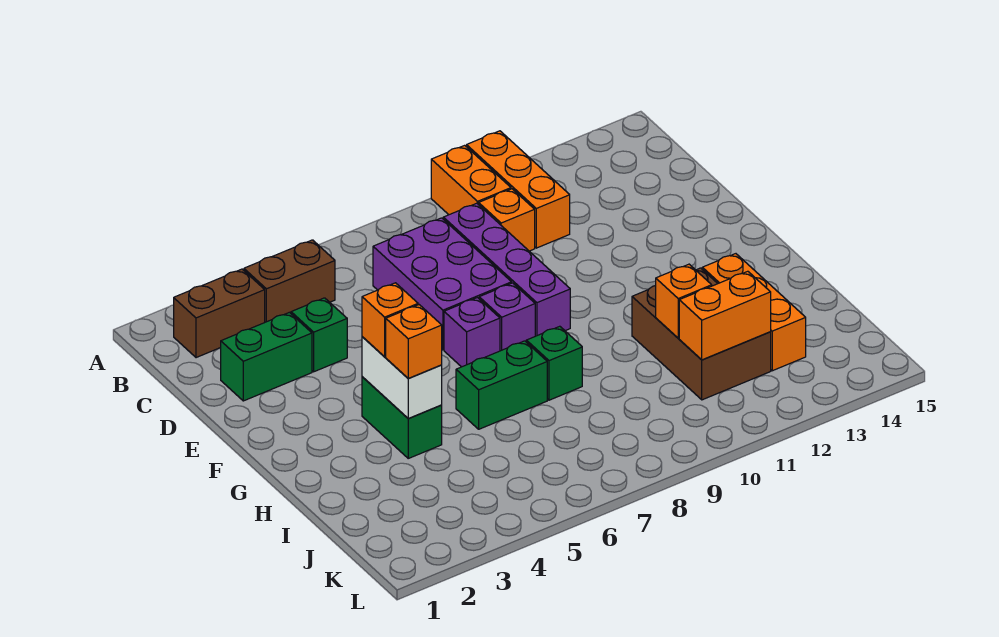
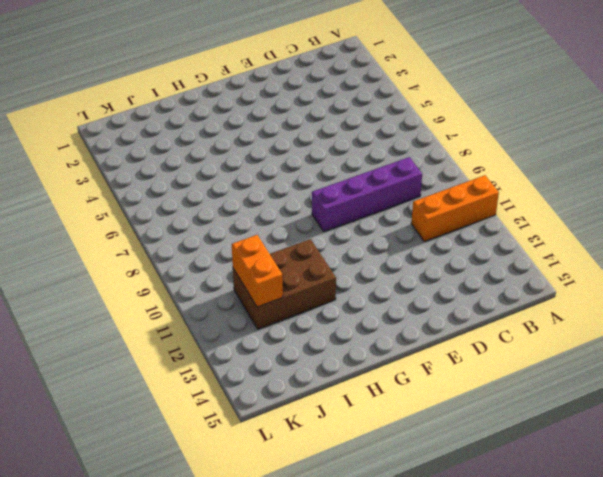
none -> orange 1x2 brick [431,145,511,215]
none -> brown 1x2 brick [174,269,265,358]
none -> brown 1x2 brick [244,240,335,322]

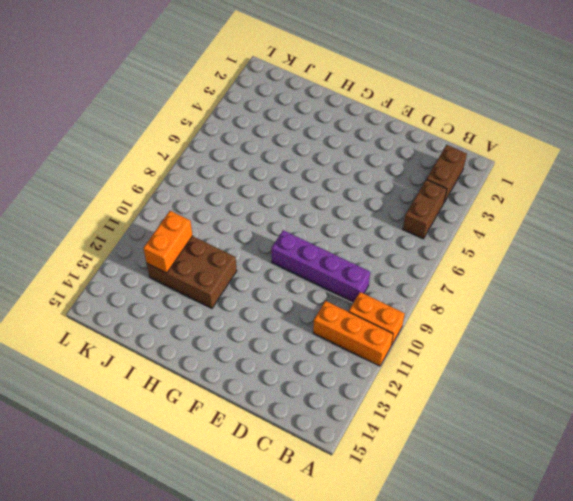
none -> purple 2x3 brick [373,218,512,350]
none -> orange 1x1 brick [479,189,535,251]
none -> green 1x2 brick [221,312,312,401]

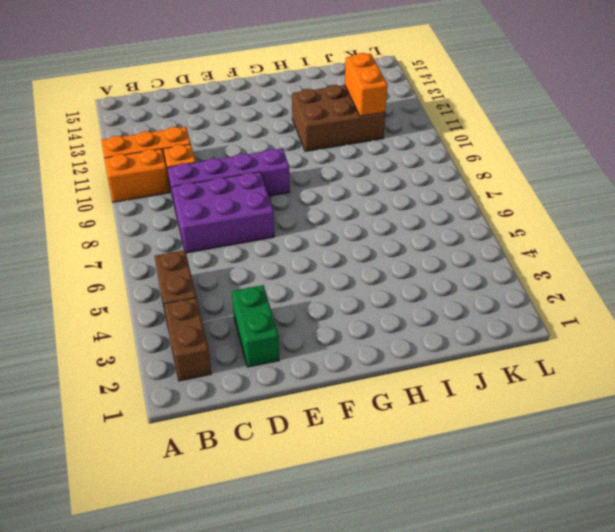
none -> green 1x1 brick [291,298,347,372]
none -> purple 1x1 brick [444,298,500,367]
none -> purple 1x1 brick [479,283,535,351]

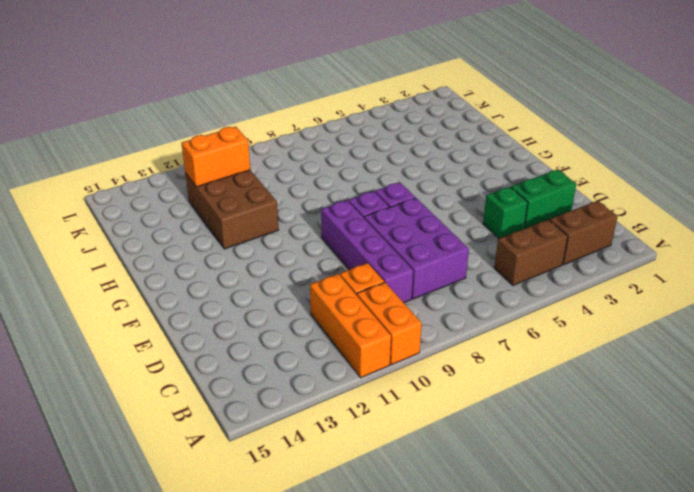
none -> green 1x2 brick [362,377,442,458]
none -> green 1x2 brick [456,341,547,429]
none -> green 1x1 brick [526,326,582,400]

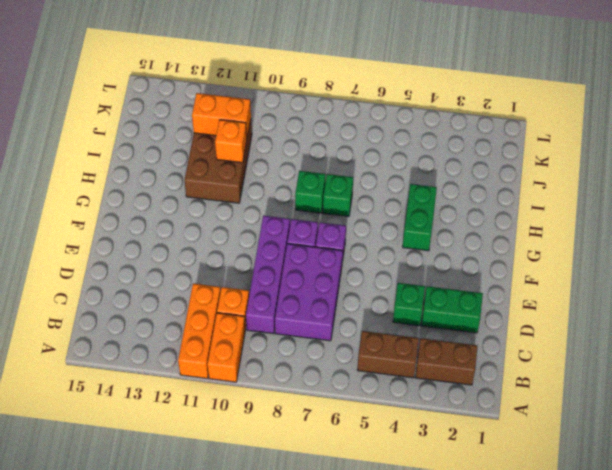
green 1x1 brick [323,174,353,216] -> green 1x2 brick [456,341,547,429]
none -> orange 1x3 brick [702,254,806,371]
none -> white 1x2 brick [362,337,442,419]
none -> orange 1x1 brick [362,283,418,357]

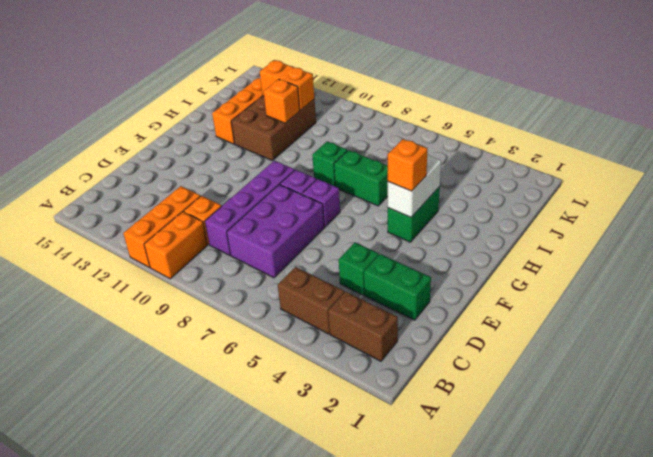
none -> orange 1x1 brick [386,305,442,378]

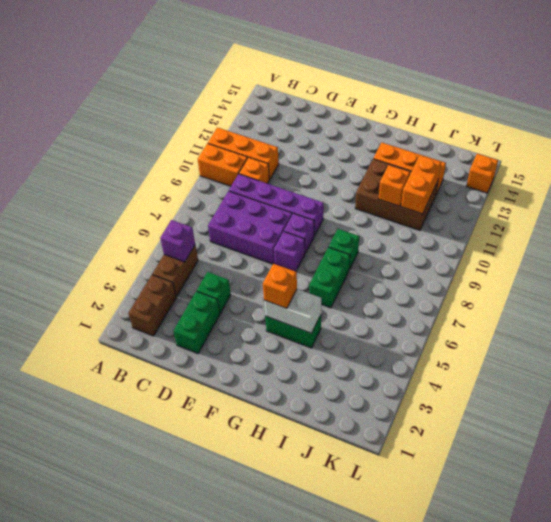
purple 1x1 brick [160,220,195,262] -> none
orange 1x1 brick [467,154,498,193] -> orange 1x1 brick moved to [386,305,442,378]

